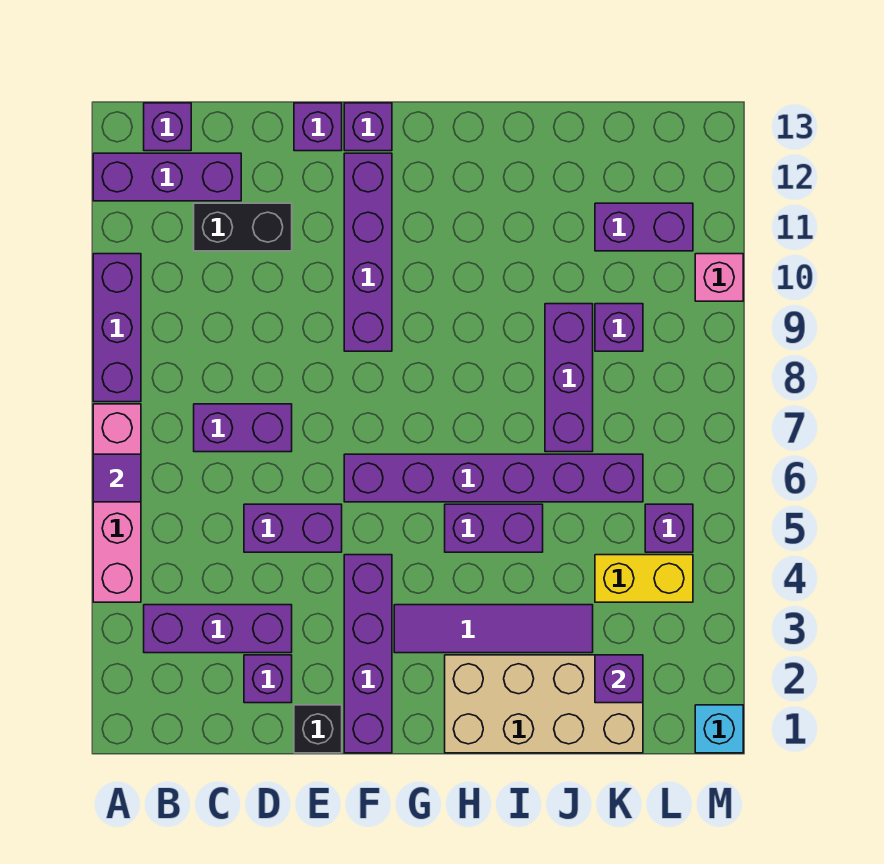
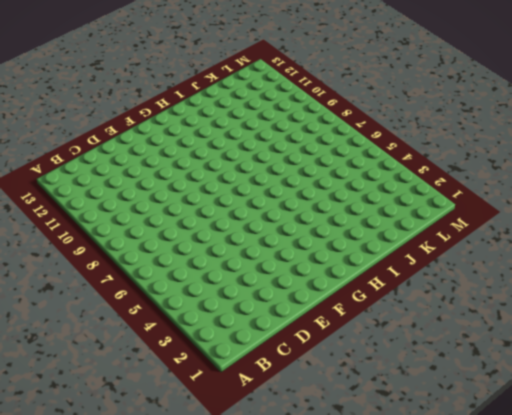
none -> pink 1x4 brick [93,404,141,602]
none -> purple 1x3 brick [93,254,141,402]
none -> purple 1x3 brick [93,153,241,201]

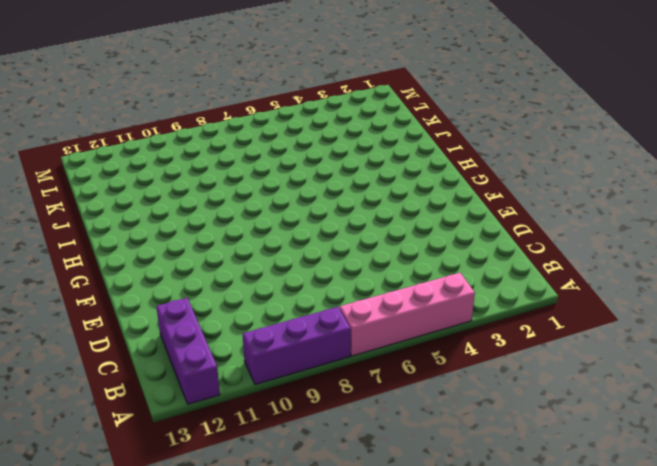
none -> purple 1x3 brick [144,605,292,653]
none -> purple 1x1 brick [144,103,191,151]
none -> purple 1x2 brick [194,404,292,452]

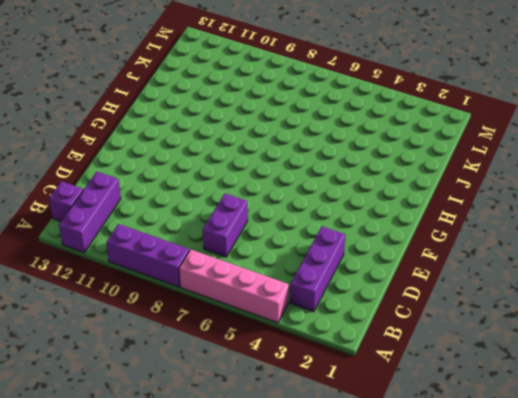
none -> black 1x2 brick [194,203,292,251]
none -> purple 1x1 brick [244,655,292,703]
none -> purple 1x2 brick [244,504,342,552]

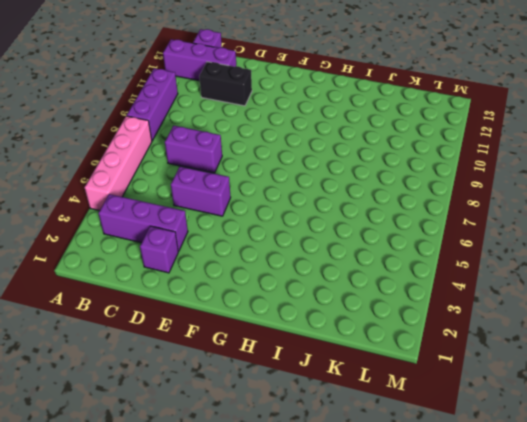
none -> black 1x1 brick [294,705,342,753]
none -> purple 1x1 brick [294,103,342,151]
none -> purple 1x4 brick [344,555,392,753]

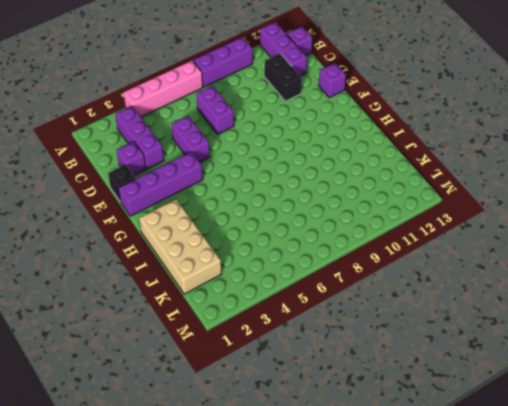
none -> purple 1x6 brick [344,454,643,502]
none -> purple 1x4 brick [344,153,392,351]
none -> purple 1x1 brick [344,103,392,151]

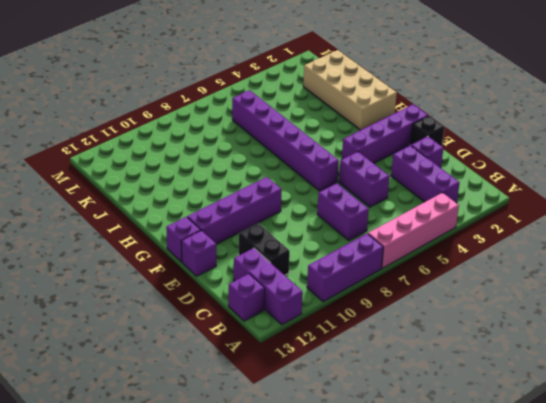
none -> purple 1x4 tile [394,605,593,653]
none -> purple 1x2 brick [445,504,543,552]
none -> purple 1x3 brick [545,304,593,452]

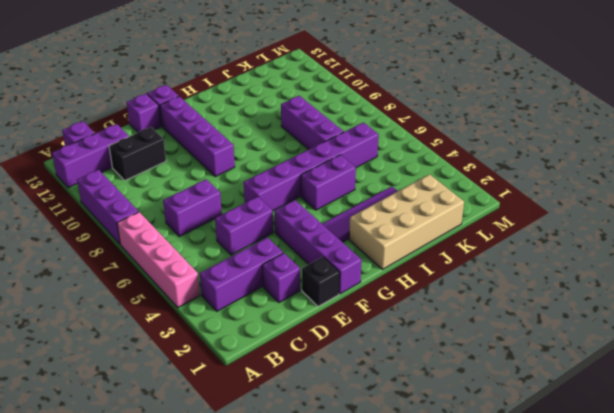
none -> yellow 1x2 brick [595,555,693,602]
none -> purple 1x1 brick [595,304,643,351]
none -> purple 1x2 brick [595,203,693,251]

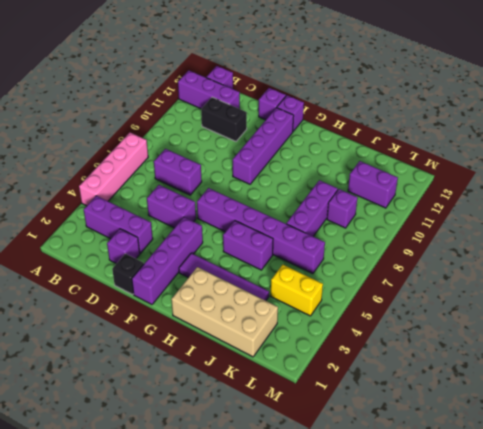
none -> purple 1x3 brick [93,254,141,402]
none -> purple 1x1 brick [645,504,693,552]
none -> cyan 1x1 brick [695,705,743,753]

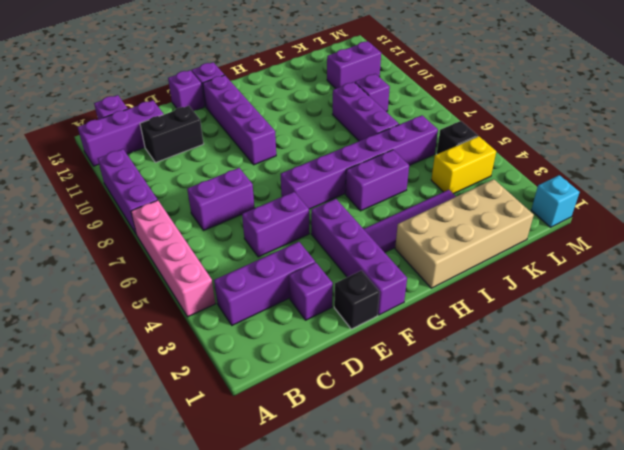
black 1x1 brick [437,121,478,154] -> purple 1x1 brick [645,504,693,552]
none -> pink 1x1 brick [695,254,743,301]
none -> purple 1x1 tile [93,454,141,502]
none -> purple 1x1 brick [595,655,643,703]

